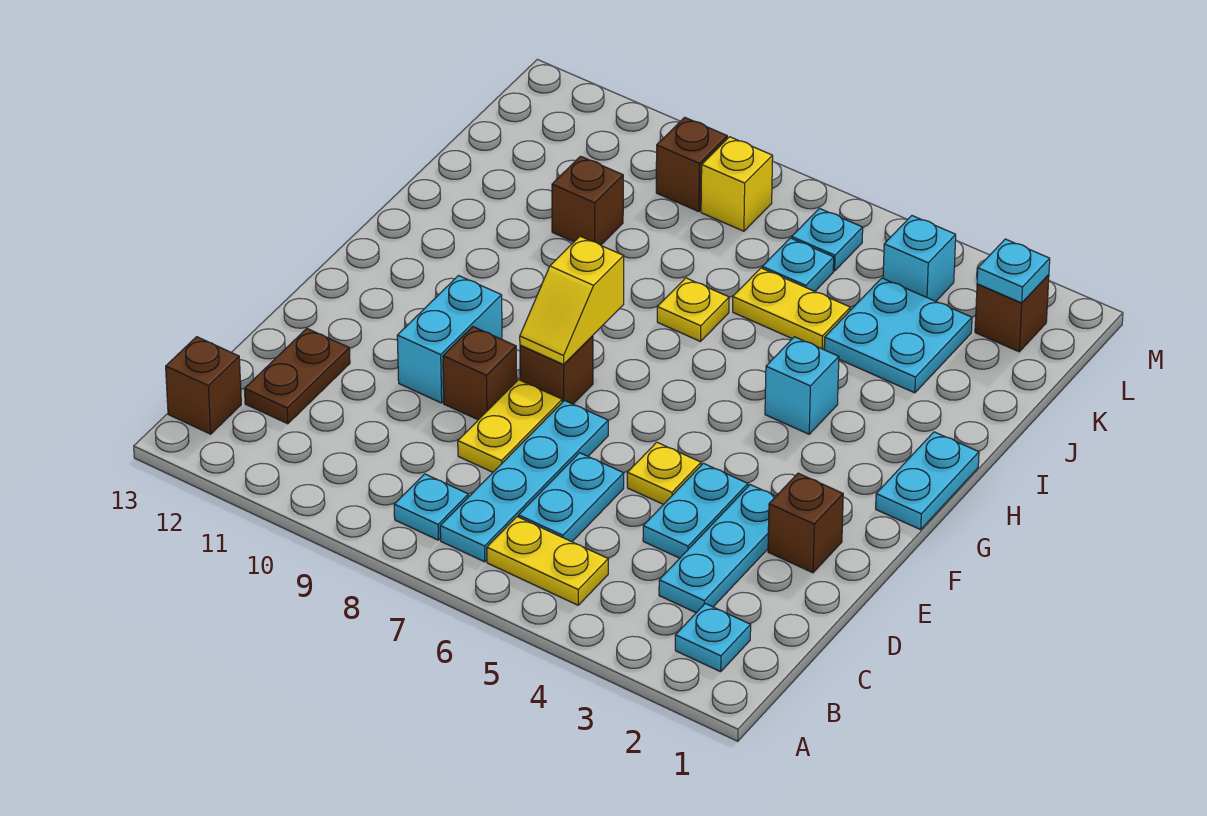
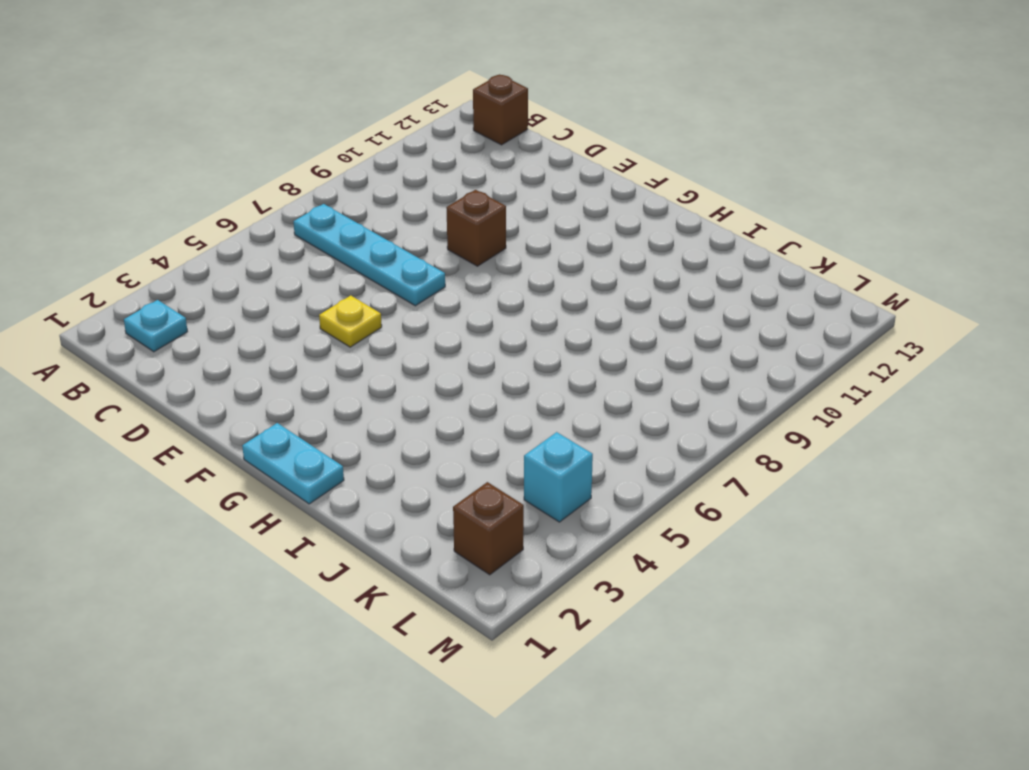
none -> yellow 1x2 plate [487,517,608,605]
none -> cyan 1x1 plate [394,474,468,540]
none -> cyan 1x3 plate [659,485,776,613]

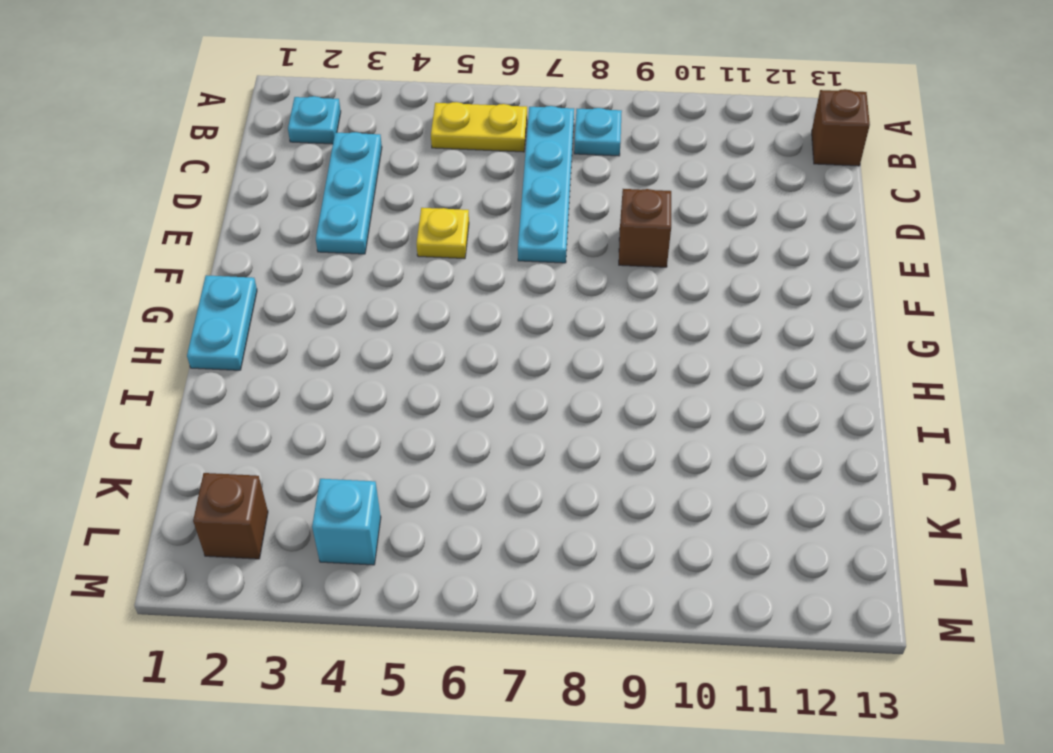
none -> cyan 1x2 plate [519,453,624,542]
none -> brown 1x2 plate [244,329,350,424]
none -> cyan 1x2 plate [643,463,748,558]

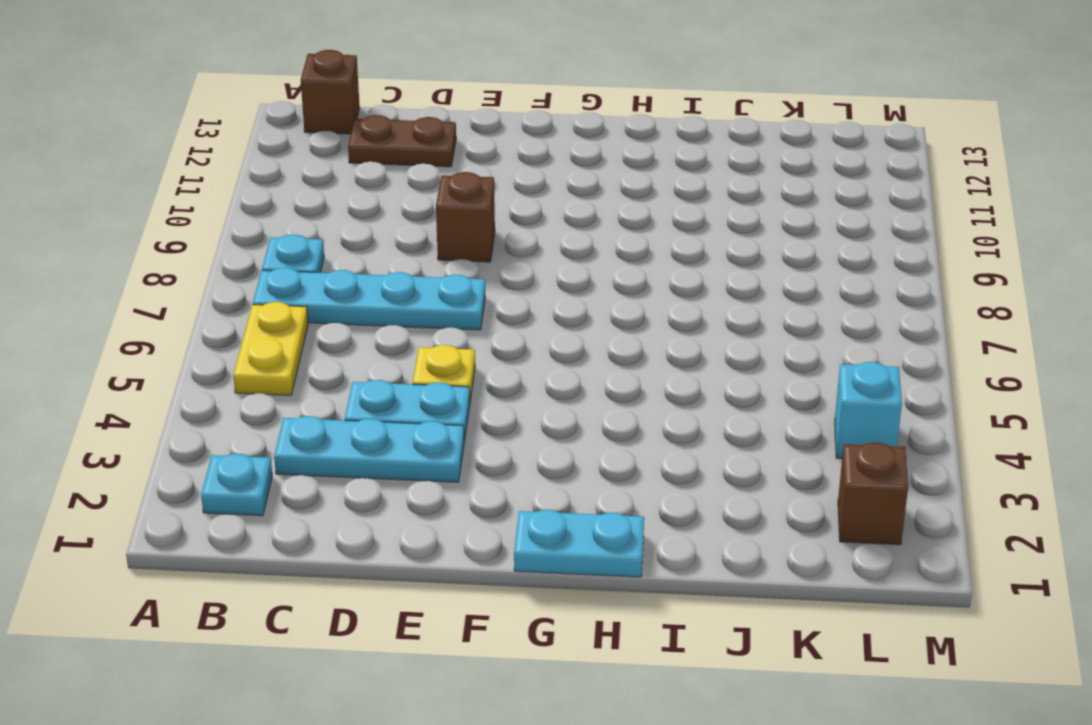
none -> cyan 1x2 plate [519,453,624,542]
none -> yellow 1x2 plate [458,380,562,472]
none -> brown 1x1 brick [768,473,843,573]

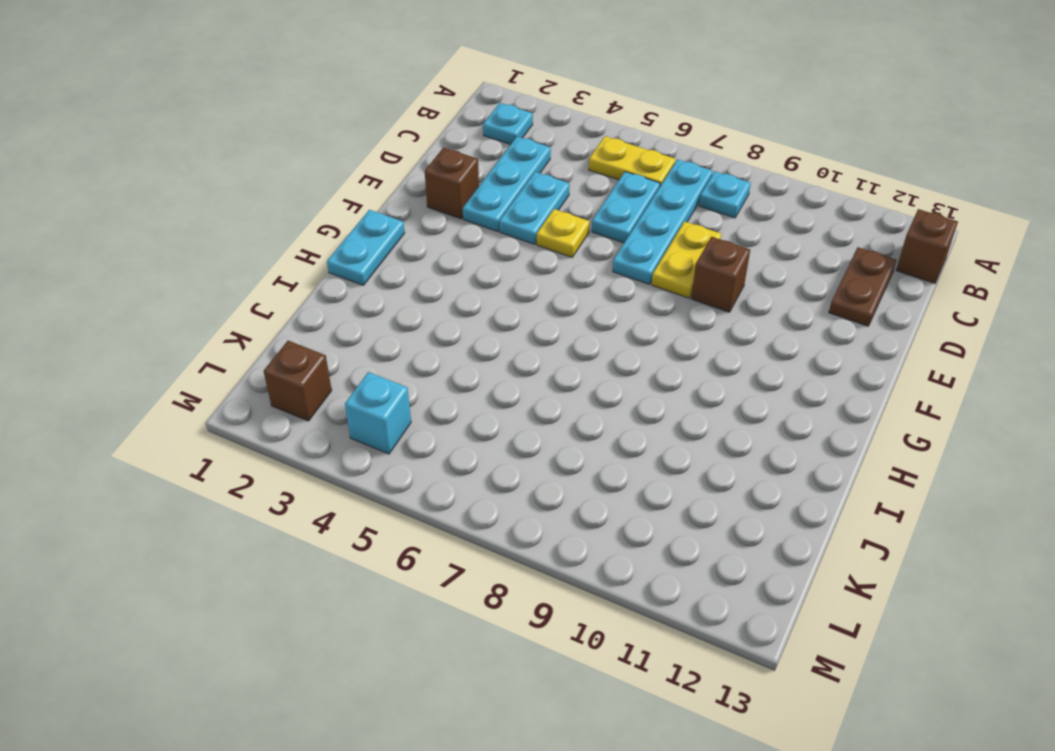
none -> cyan 1x2 brick [397,276,502,403]
none -> brown 1x1 brick [520,336,593,404]
none -> cyan 1x1 brick [765,337,839,434]

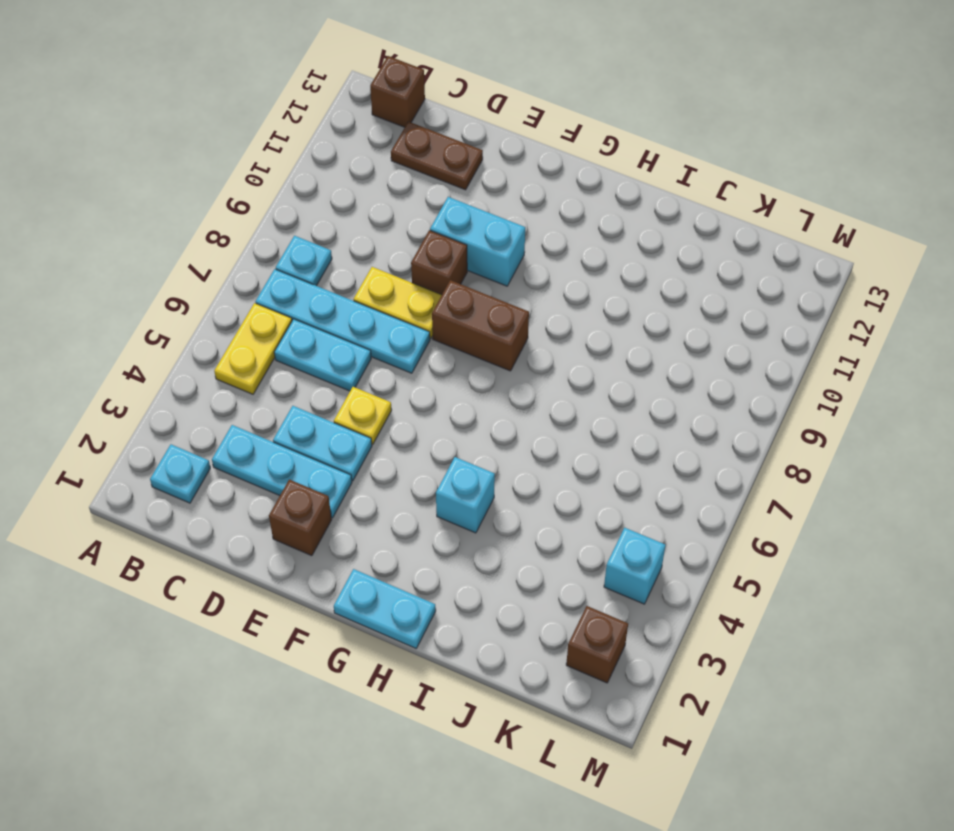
brown 1x2 brick [432,280,529,371] -> brown 1x1 brick [520,336,593,404]
none -> yellow 1x1 plate [657,278,729,341]
none -> cyan 2x2 plate [824,278,972,393]
none -> yellow 1x2 plate [733,268,850,350]

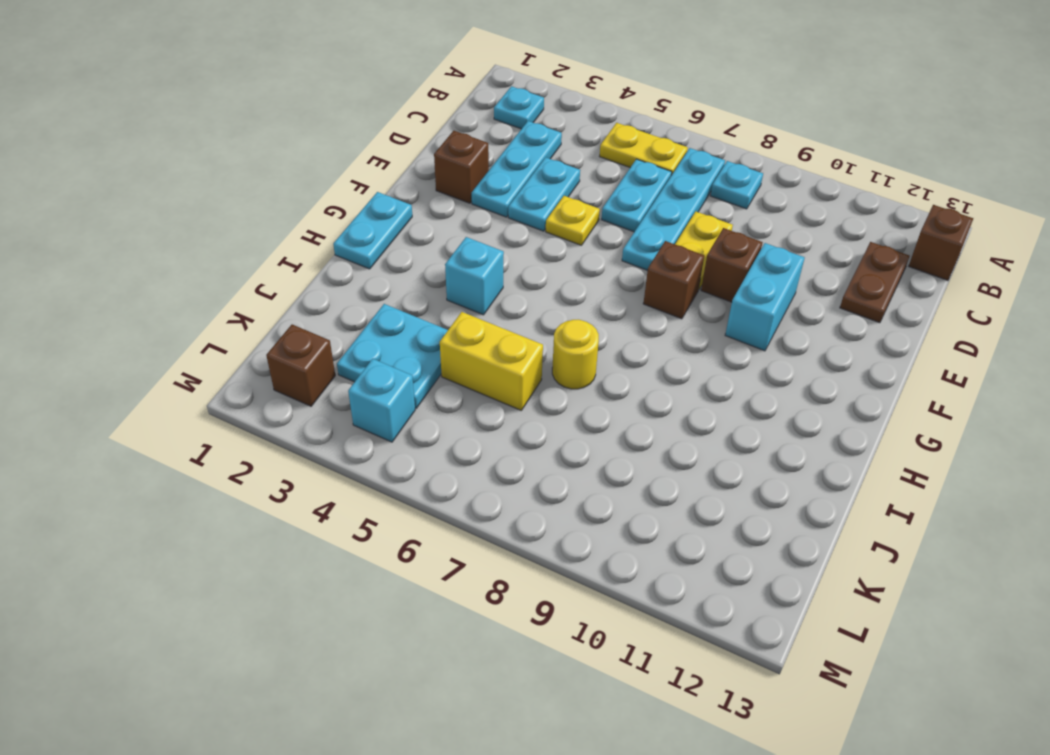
yellow 1x1 round brick [552,320,599,389] -> yellow 1x1 plate [657,278,729,341]
yellow 1x2 brick [440,312,543,410] -> yellow 1x2 plate [733,268,850,350]
none -> brown 1x1 brick [552,156,623,245]
none -> cyan 1x1 plate [762,238,834,291]
none -> cyan 1x1 plate [792,209,863,271]

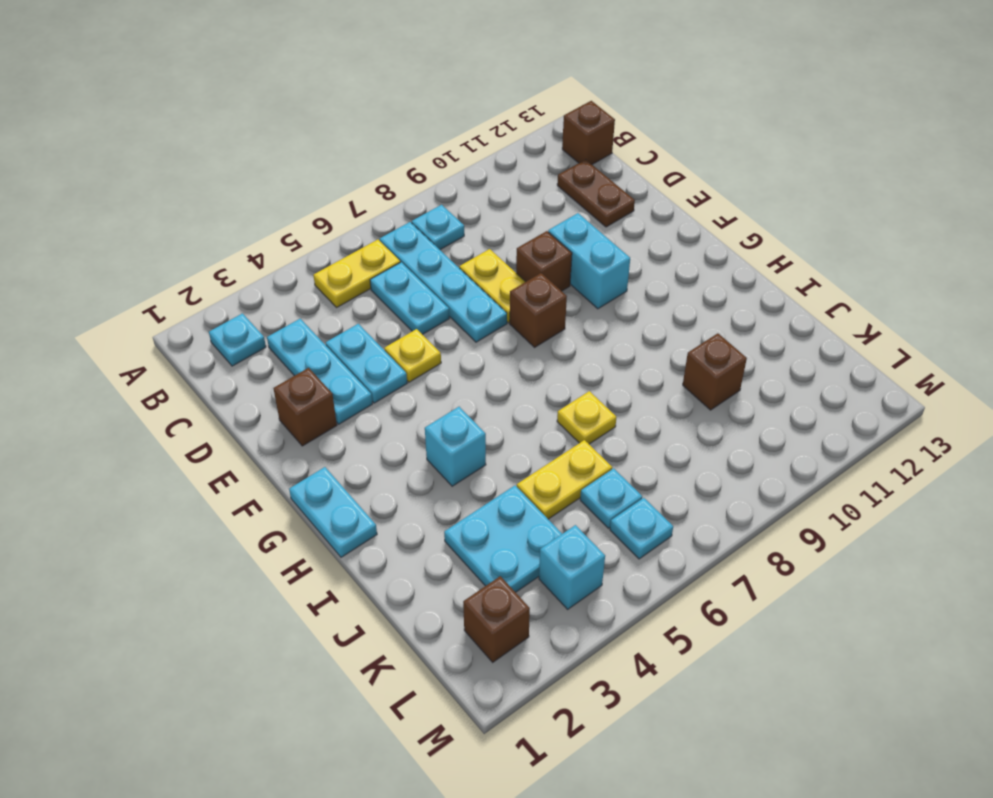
none -> yellow 1x1 brick [701,137,773,231]
none -> brown 1x1 brick [656,117,727,212]
none -> yellow 1x2 slope [520,236,624,365]

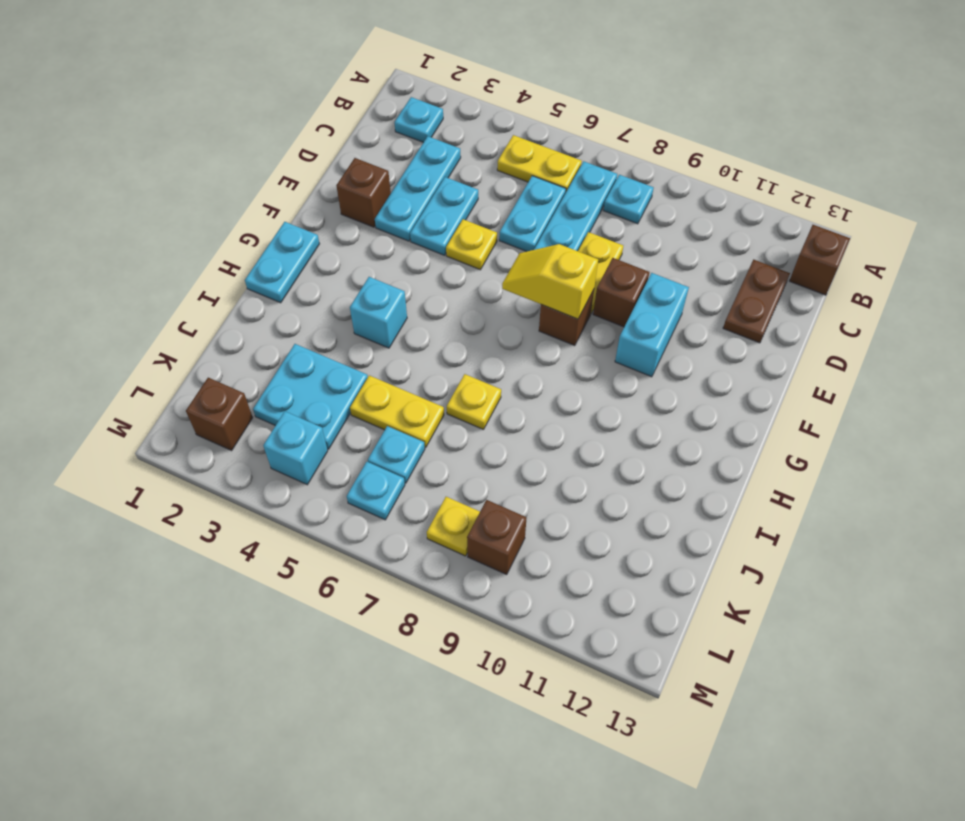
yellow 1x2 slope [502,244,598,319] -> yellow 1x2 slope turned to [520,236,624,365]
yellow 1x1 plate [427,497,480,556] -> yellow 1x1 brick [701,137,773,231]
none -> brown 1x1 brick [552,156,623,245]
none -> cyan 1x1 plate [977,239,1050,303]

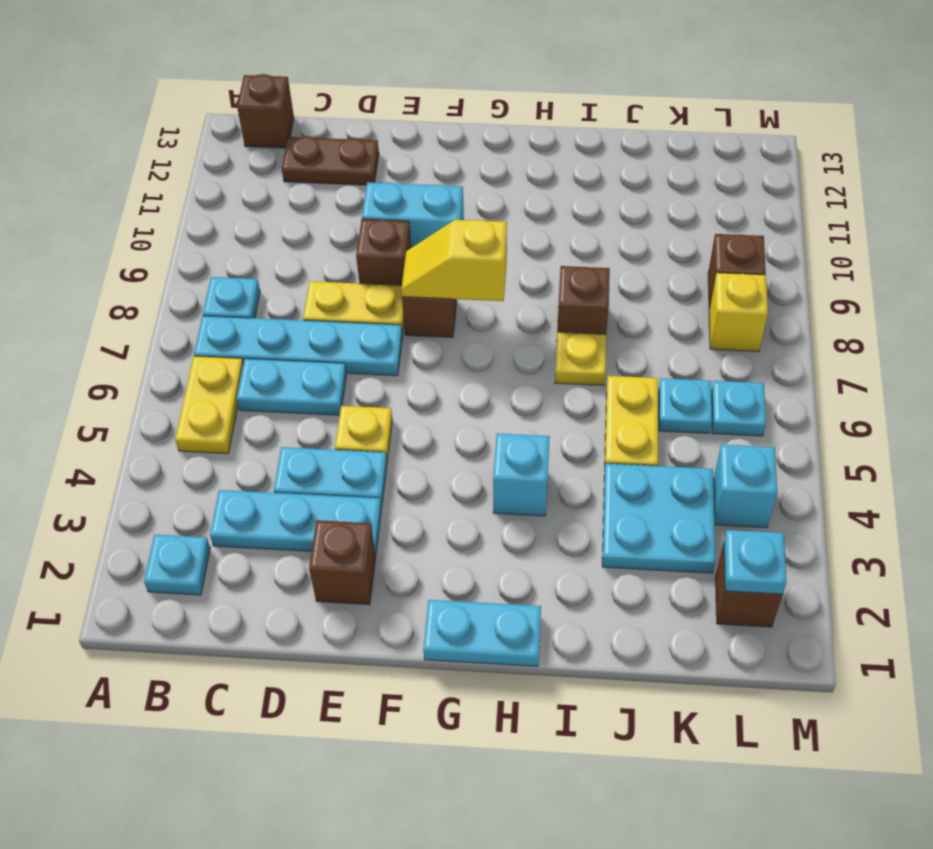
brown 1x1 brick [557,266,610,334] -> brown 1x1 brick moved to [552,156,623,245]

